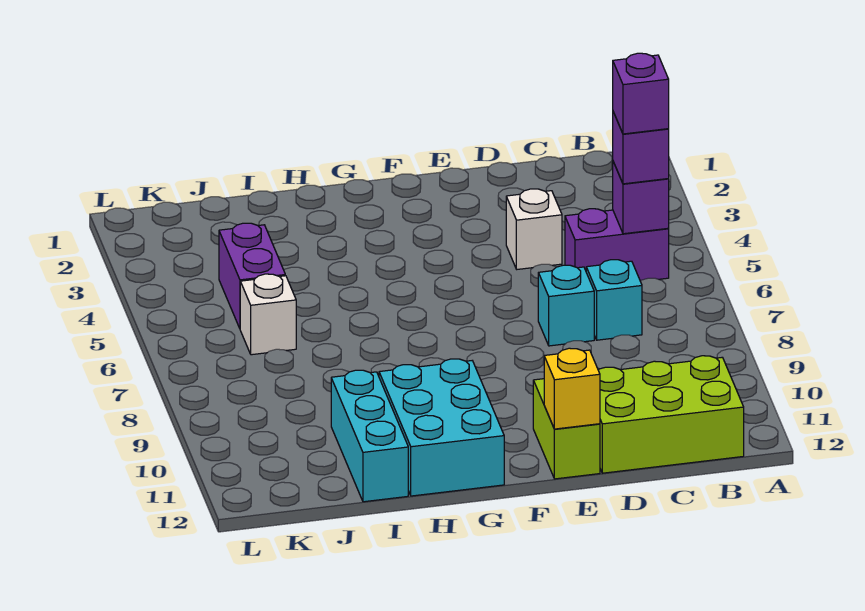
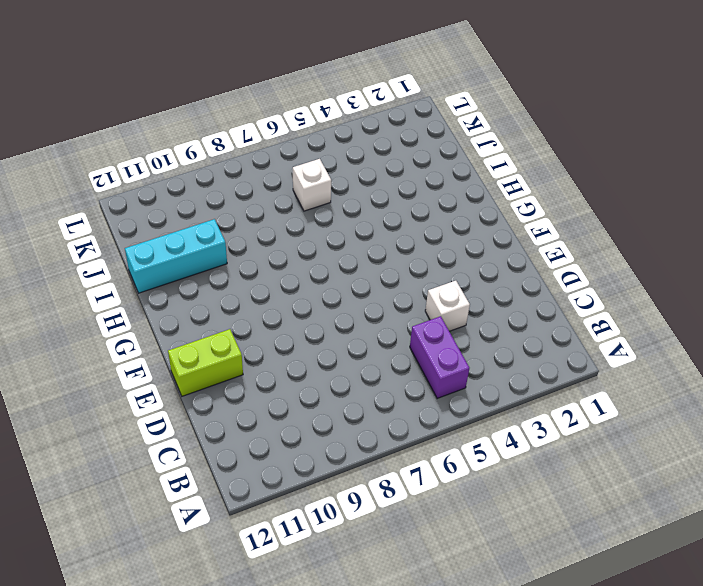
none -> lime 2x3 brick [598,356,744,473]
none -> cyan 1x1 brick [586,260,642,340]
none -> cyan 1x1 brick [538,265,594,346]

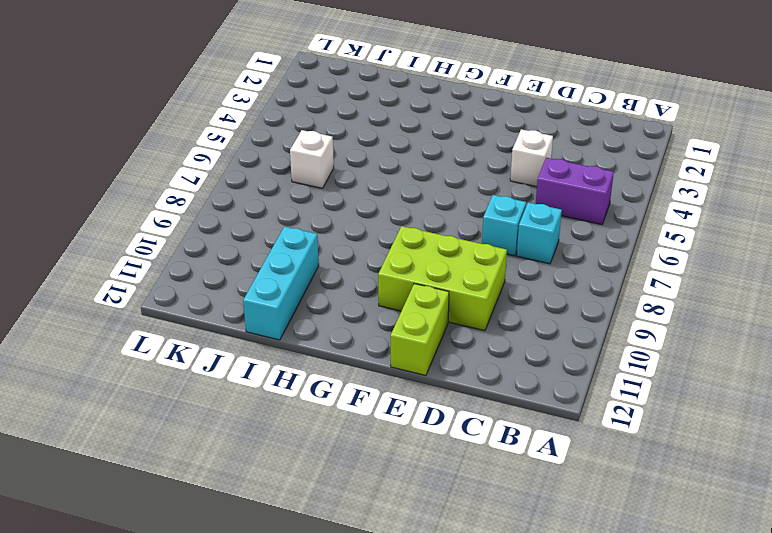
lime 2x3 brick [378,226,507,331] -> lime 2x3 brick moved to [598,356,744,473]
none -> cyan 2x3 brick [379,359,504,496]
none -> purple 1x2 brick [219,223,285,328]
none -> purple 1x1 brick [613,162,669,234]

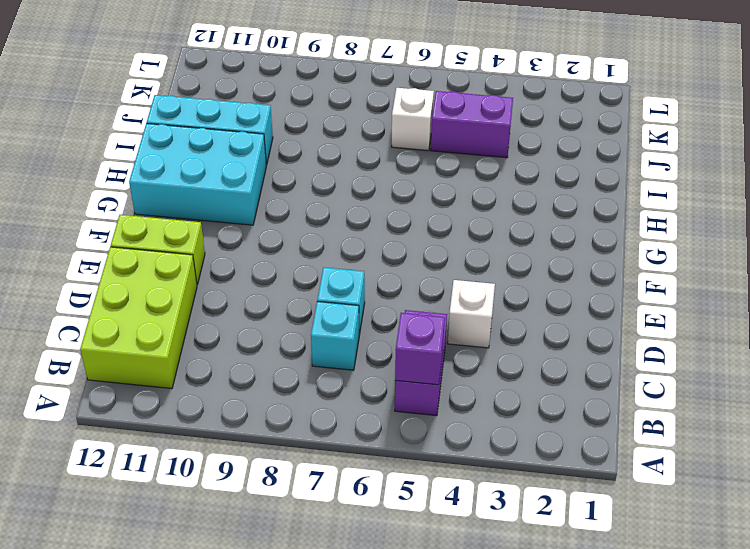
none -> yellow 1x1 brick [544,348,600,429]
none -> purple 1x1 brick [613,112,669,184]
none -> purple 1x1 brick [613,53,669,134]

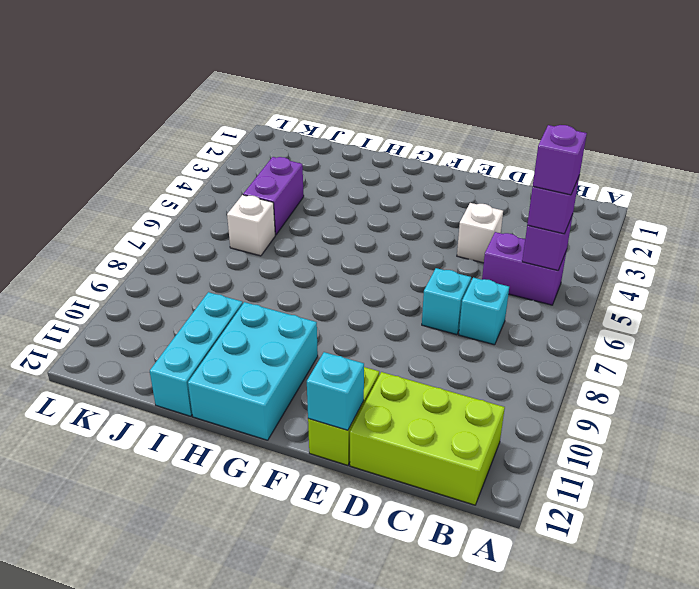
cyan 1x1 brick [307,352,364,430] -> yellow 1x1 brick [544,348,600,429]

